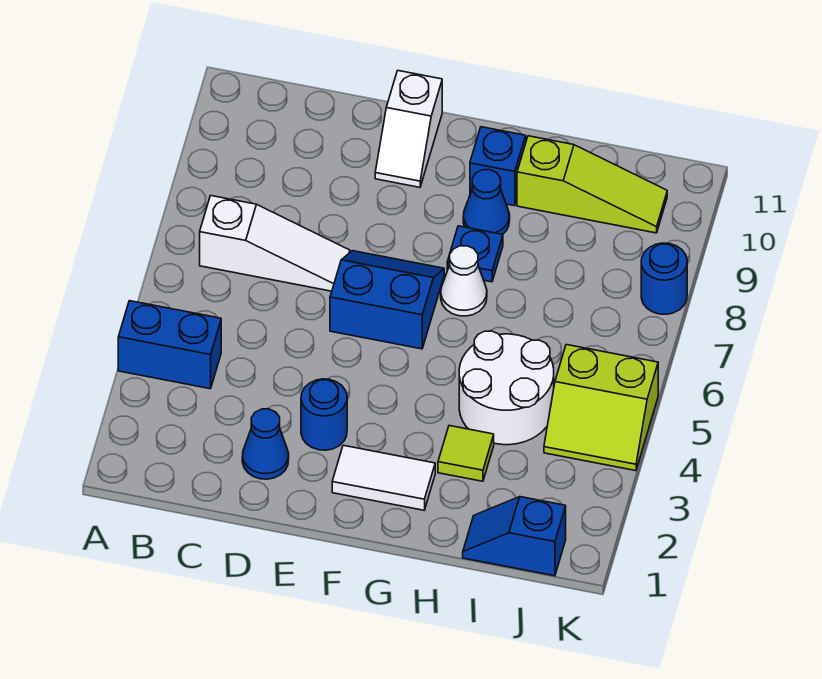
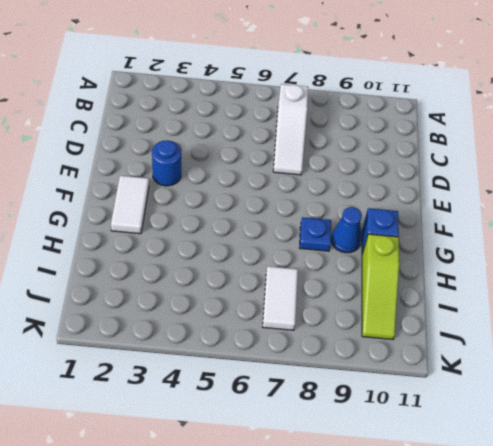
white 1x2 tile [263,266,298,330] -> none
none -> blue 1x2 brick [118,301,221,389]
none -> blue 1x1 cone [242,409,289,479]
none -> blue 2x2 slope [330,251,444,349]

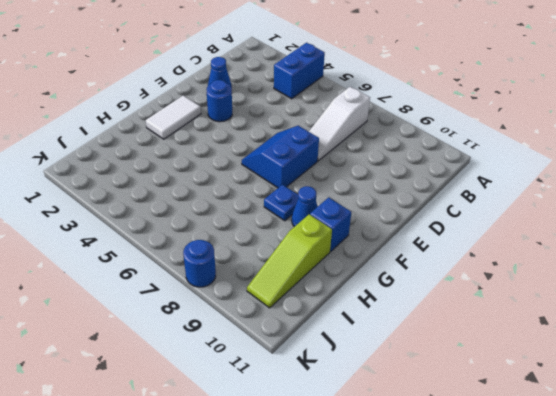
blue 2x2 slope [242,126,319,188] -> blue 2x2 slope turned to [330,251,444,349]
none -> white 1x2 slope [375,71,442,187]
none -> white 1x1 cone [441,246,487,316]
none -> lime 1x1 tile [438,426,494,481]

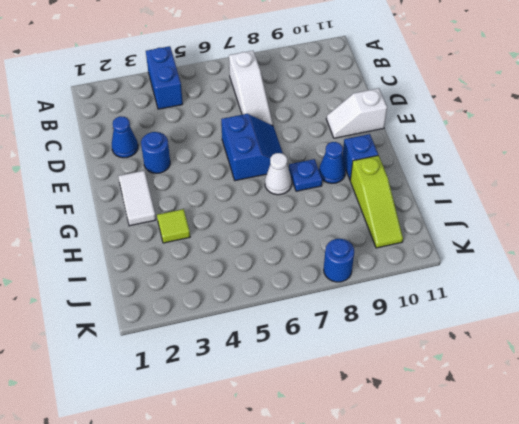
none -> white 2x2 round brick [459,331,554,445]
none -> blue 1x2 slope [463,497,566,576]
none -> lime 2x2 slope [544,345,658,471]

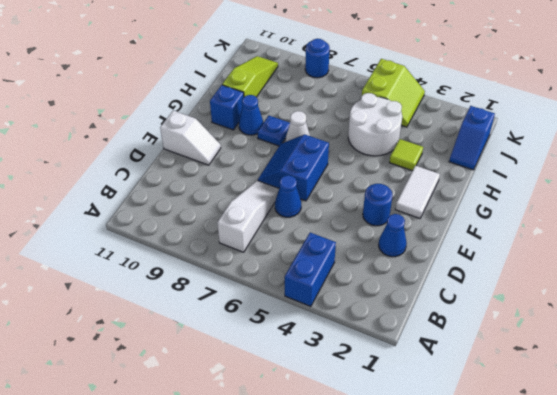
blue 1x1 cone [275,175,301,217] -> none

